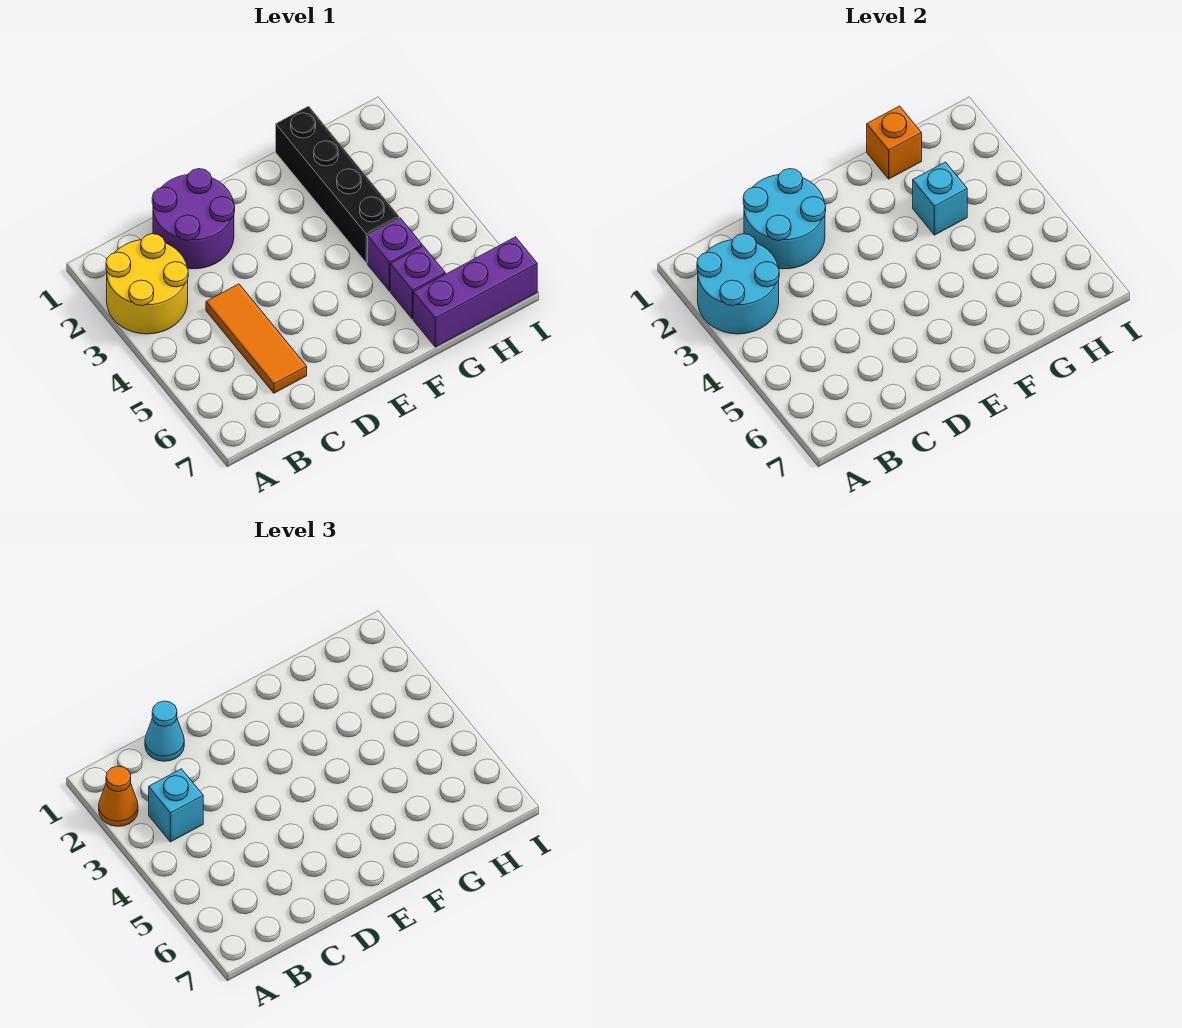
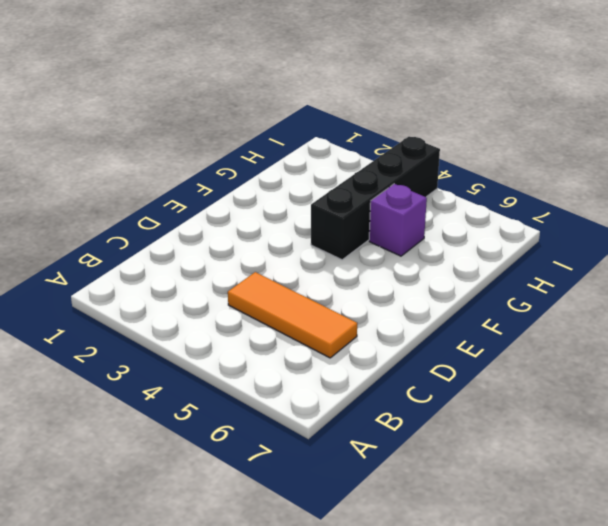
black 1x4 brick [311,137,440,260] -> black 1x4 brick turned to [276,106,399,263]
none -> yellow 2x2 round brick [106,234,188,334]
none -> purple 2x2 round brick [152,169,235,269]
none -> purple 1x1 brick [390,246,445,319]

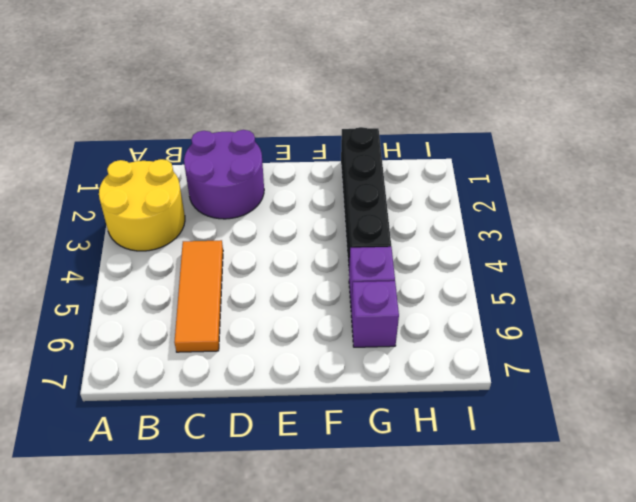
none -> purple 1x3 brick [413,237,537,347]
none -> cyan 2x2 round brick [697,234,779,334]
none -> cyan 2x2 round brick [743,169,826,269]

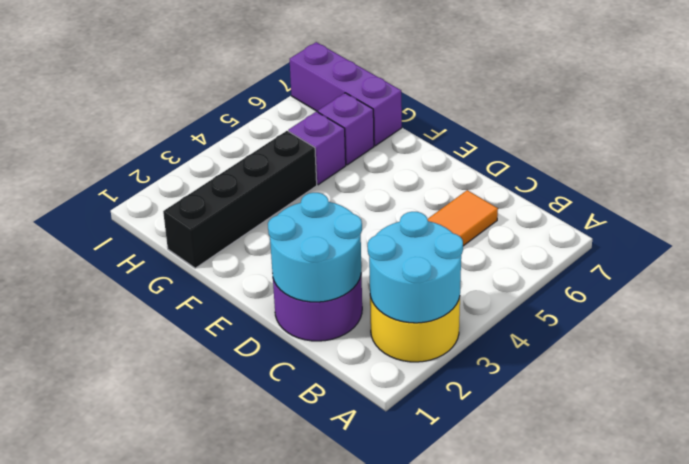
none -> orange 1x1 brick [867,106,922,179]
none -> cyan 1x1 brick [913,162,967,235]
none -> orange 1x1 cone [99,766,138,826]

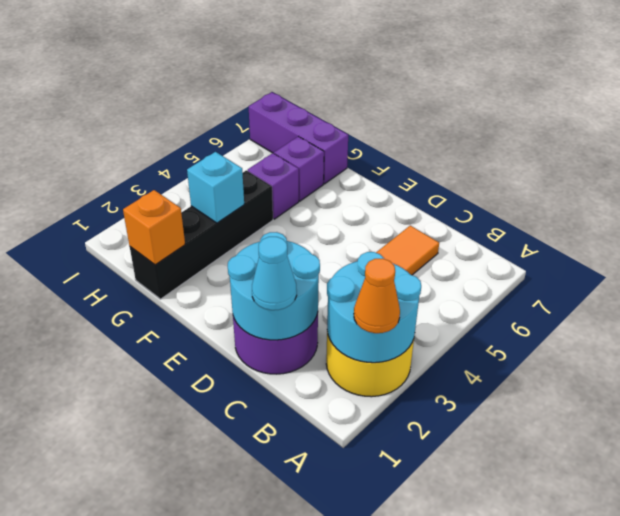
none -> cyan 1x1 brick [149,769,203,842]

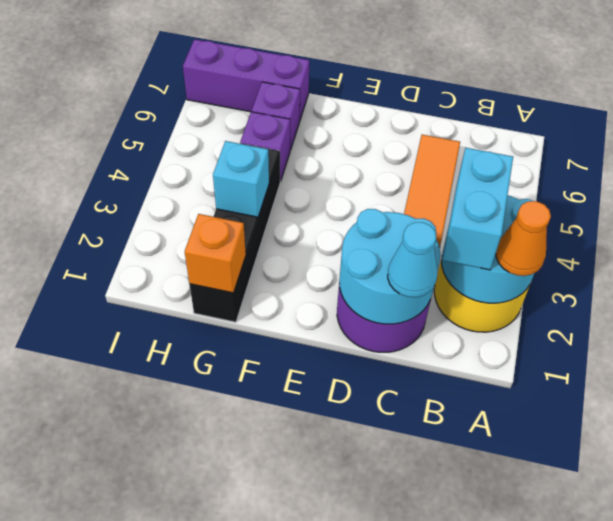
cyan 1x2 brick [443,148,513,270] -> cyan 1x1 brick [149,769,203,842]

